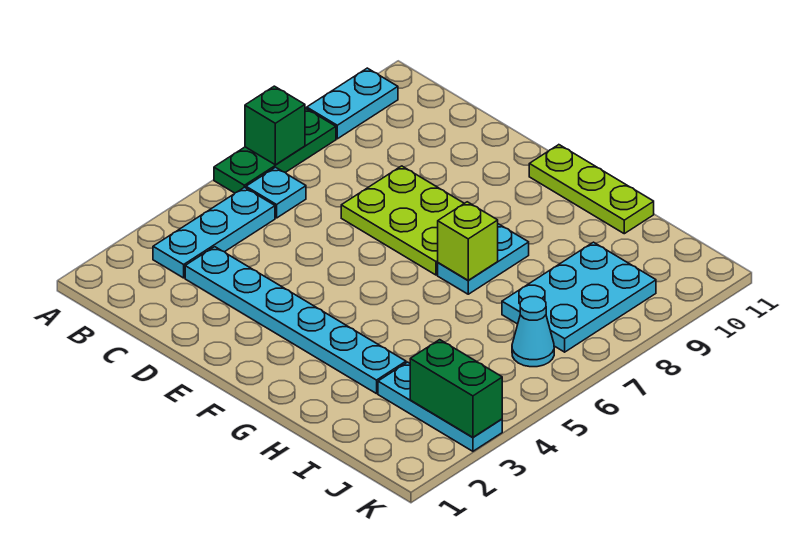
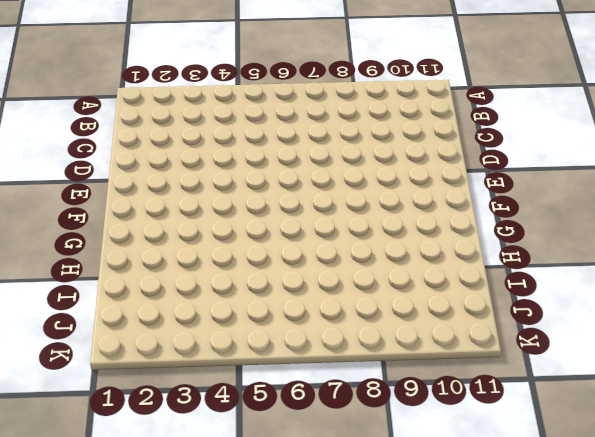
none -> green 1x3 plate [214,108,336,193]
none -> cyan 1x2 plate [307,68,398,139]
none -> cyan 1x3 plate [153,187,275,278]

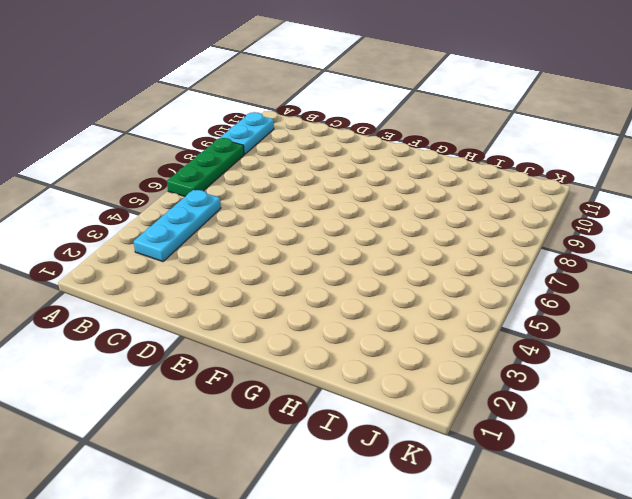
none -> cyan 1x1 plate [246,167,306,218]
none -> cyan 1x6 plate [185,247,406,394]
none -> lime 2x3 plate [341,166,464,275]

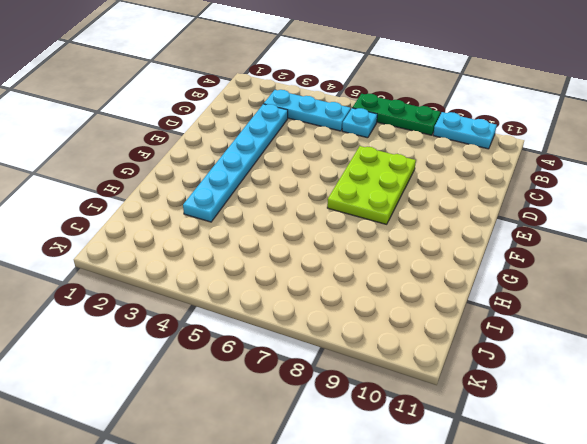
none -> lime 1x3 plate [529,145,654,234]
none -> cyan 1x2 plate [438,224,529,294]
none -> cyan 1x3 plate [378,362,502,451]

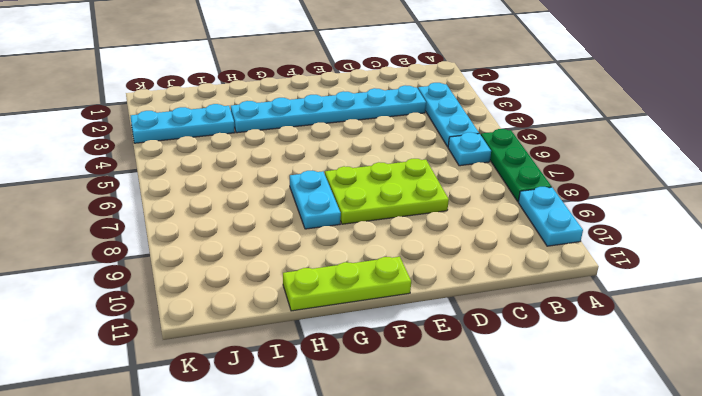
none -> cyan 2x3 plate [502,242,656,352]
none -> cyan 1x1 cone [512,297,554,367]
none -> green 1x1 brick [245,86,305,165]

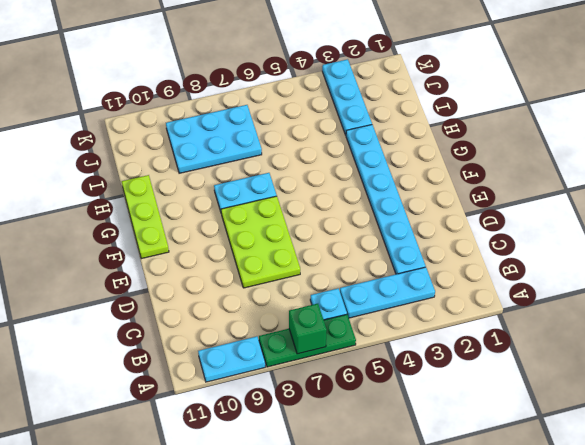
none -> cyan 1x1 cone [512,297,554,367]
none -> lime 1x1 brick [438,202,498,280]
none -> green 1x2 brick [410,340,502,437]

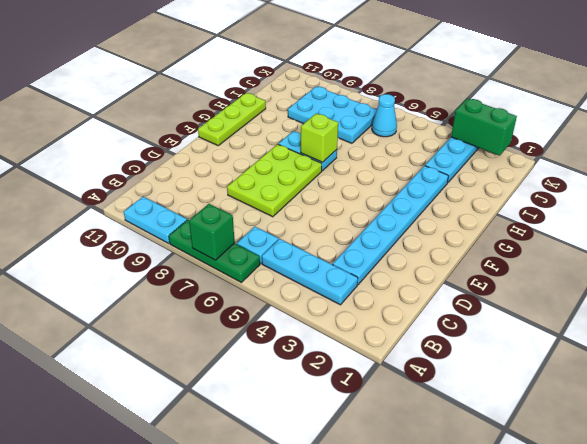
green 1x2 brick [451,98,517,156] -> green 1x2 brick turned to [410,340,502,437]

